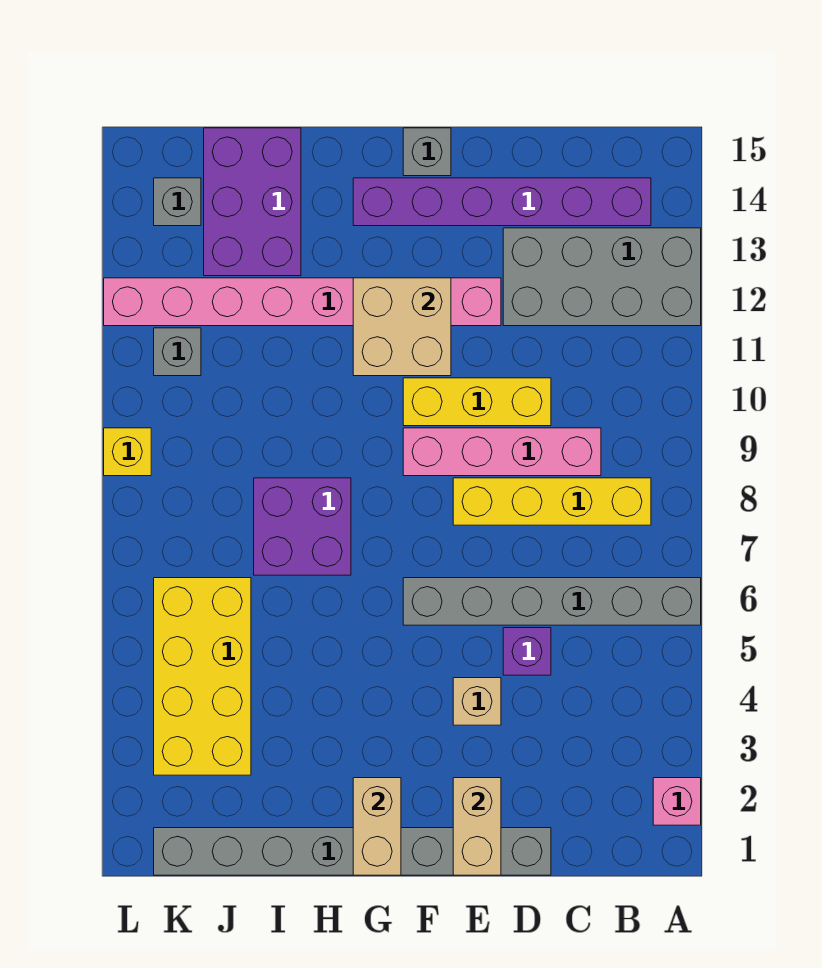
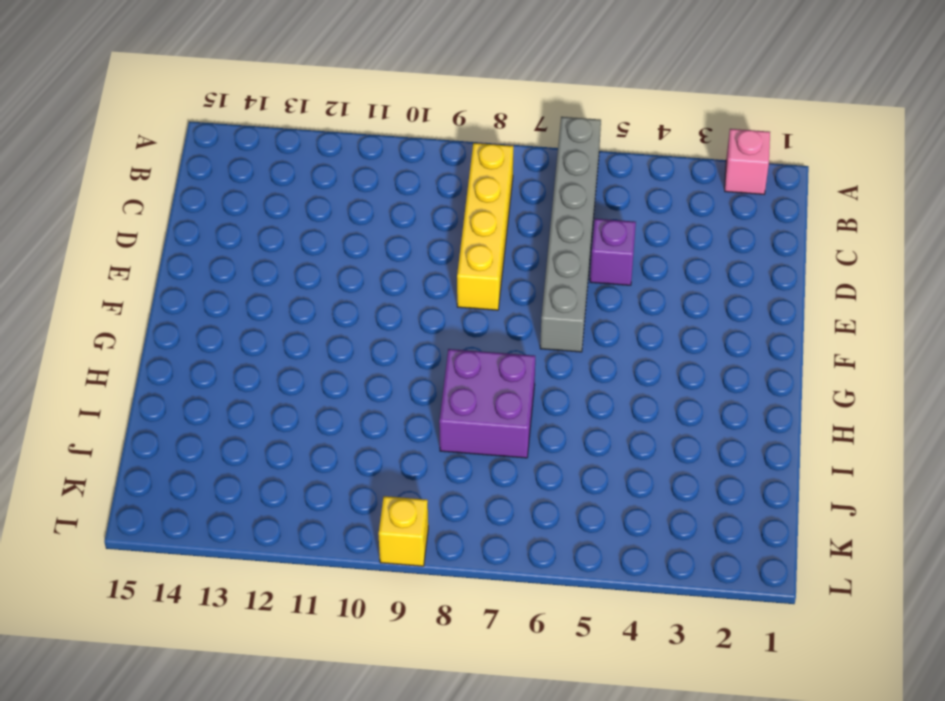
none -> grey 2x4 brick [503,228,701,326]
none -> purple 1x6 brick [353,178,651,226]
none -> pink 1x4 brick [403,428,601,476]

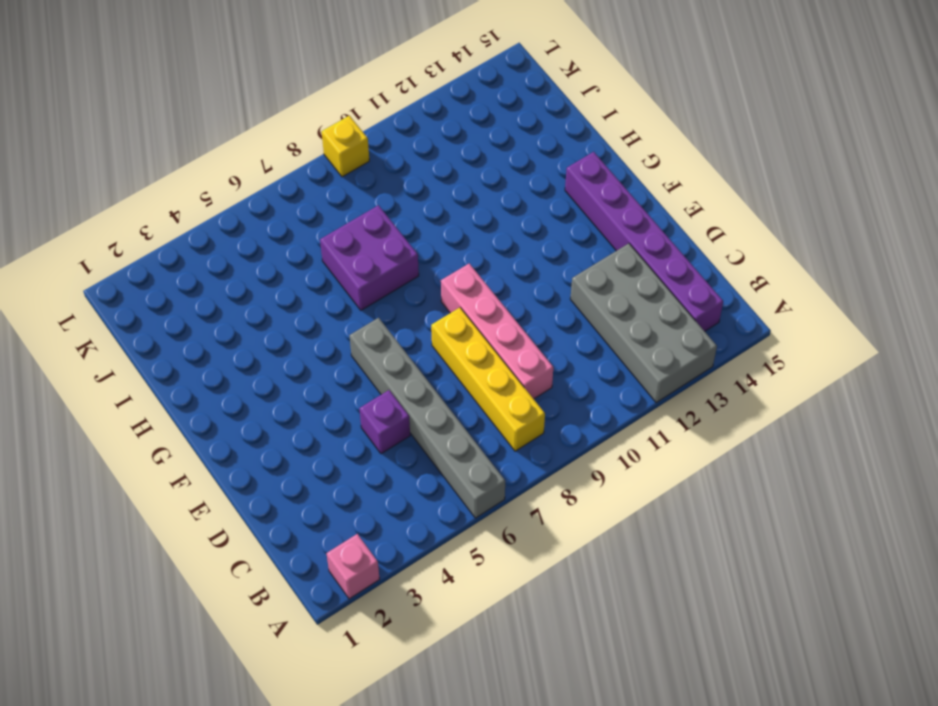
none -> grey 1x8 brick [154,828,551,875]
none -> yellow 1x3 brick [403,378,551,426]
none -> tan 1x1 brick [453,678,501,725]

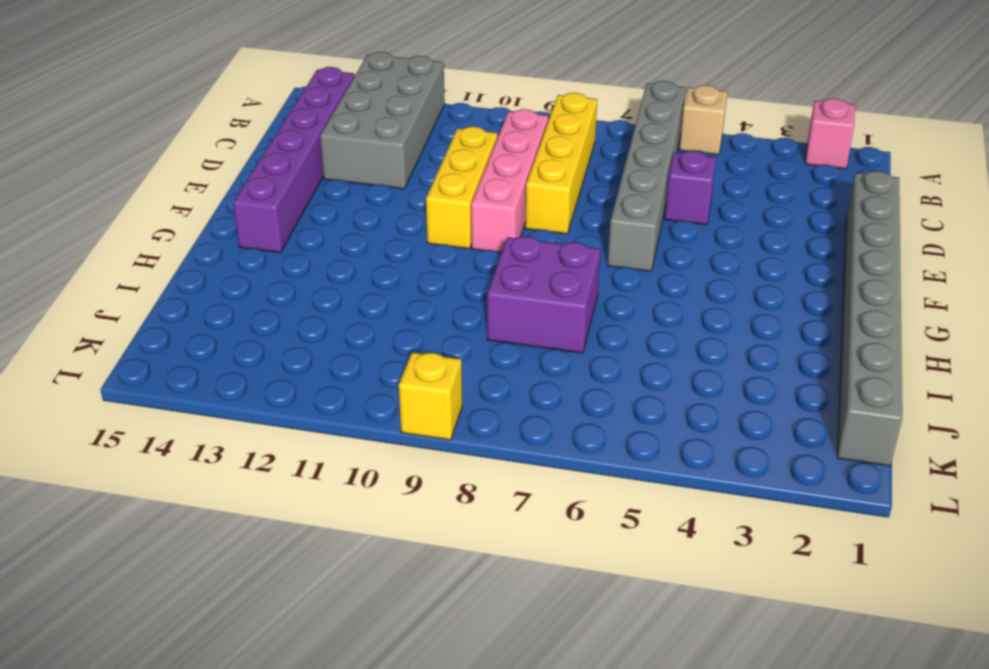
tan 1x1 brick [680,85,727,155] -> tan 1x1 brick moved to [453,678,501,725]
none -> pink 1x8 brick [104,278,501,326]
none -> grey 1x1 brick [403,128,451,176]
none -> purple 2x3 brick [204,128,301,276]

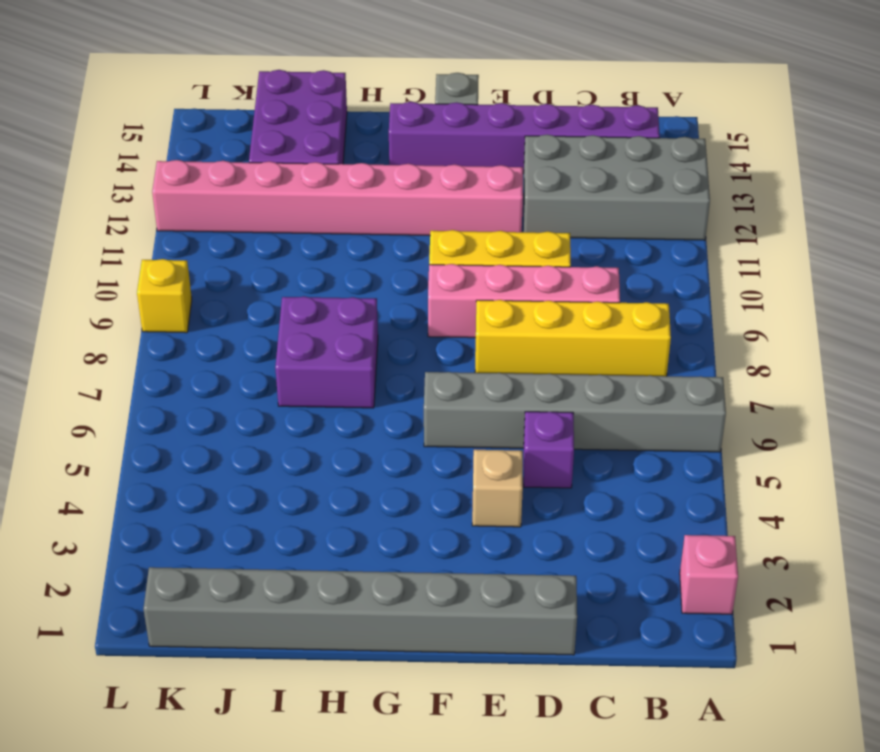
none -> yellow 2x4 brick [154,578,251,775]
none -> grey 1x1 brick [154,328,201,376]
none -> grey 1x1 brick [154,178,201,226]

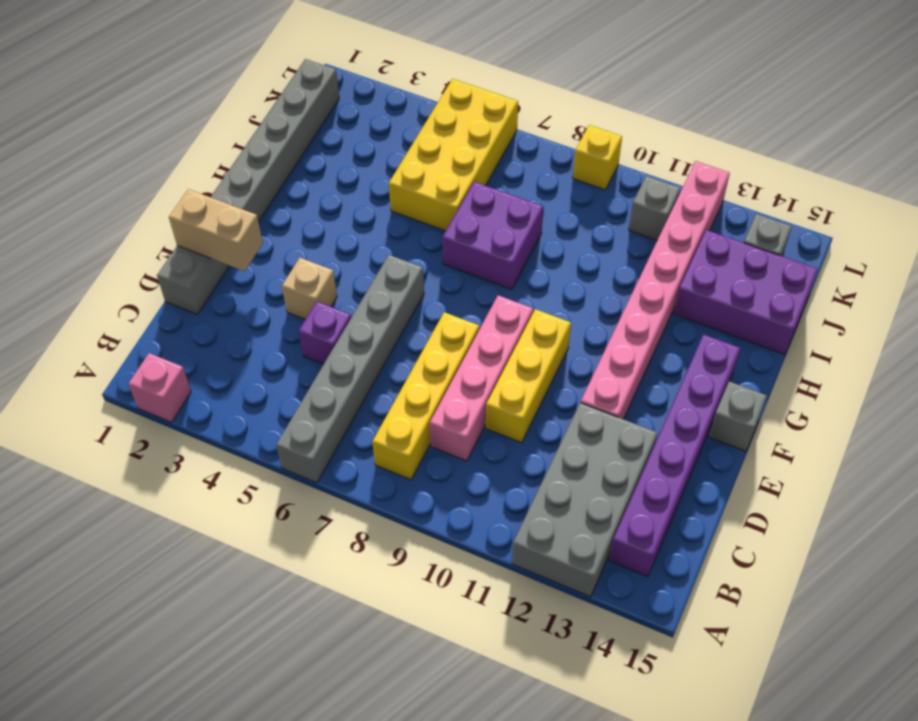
yellow 2x4 brick [389,79,518,231] -> yellow 2x4 brick turned to [154,578,251,775]
none -> tan 2x2 brick [353,278,451,376]
none -> tan 1x2 brick [353,778,401,875]

